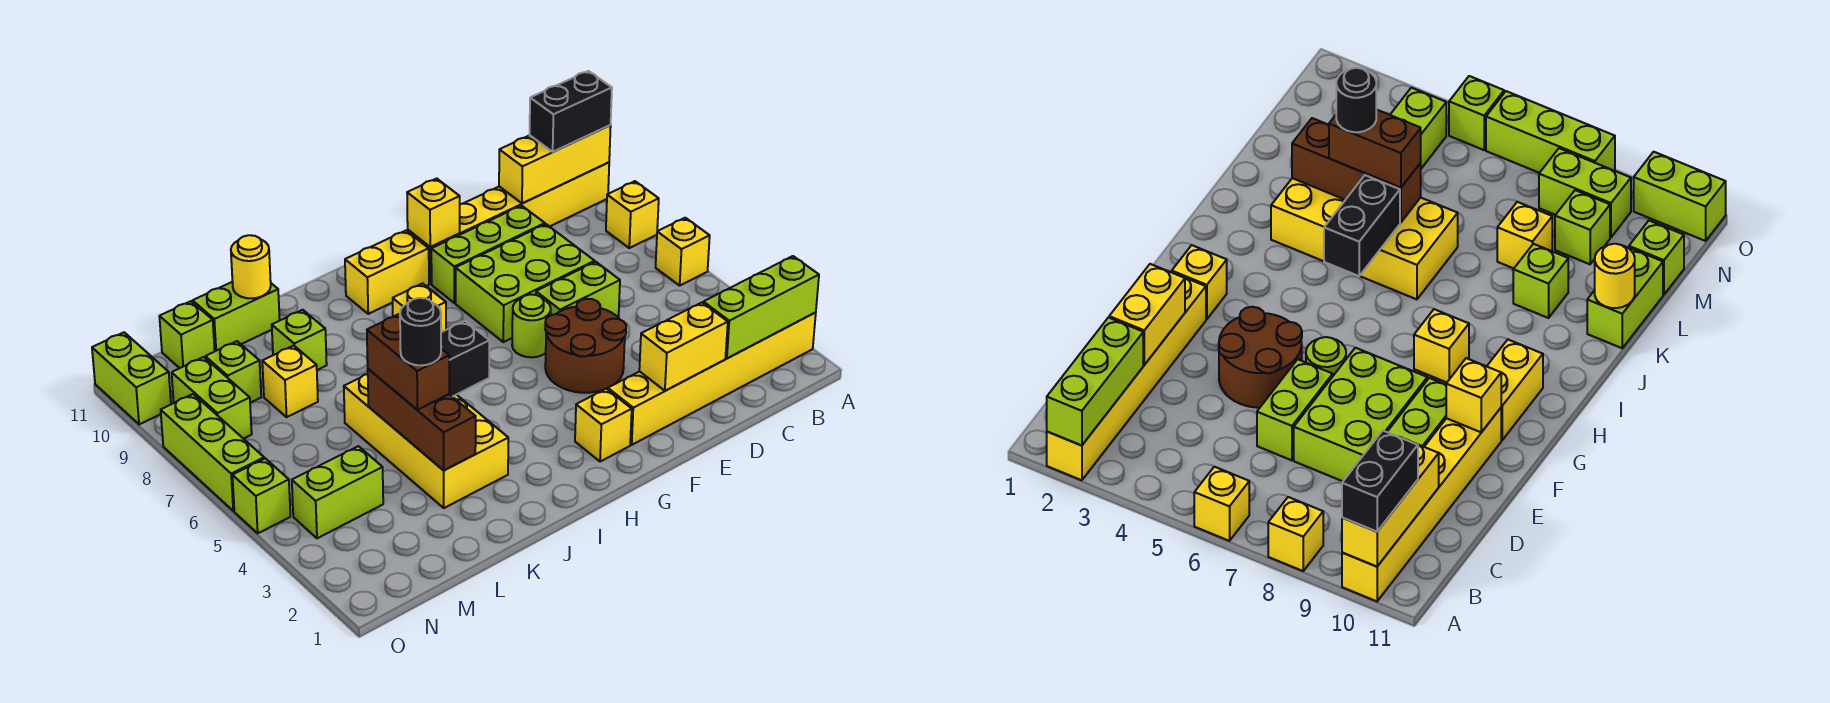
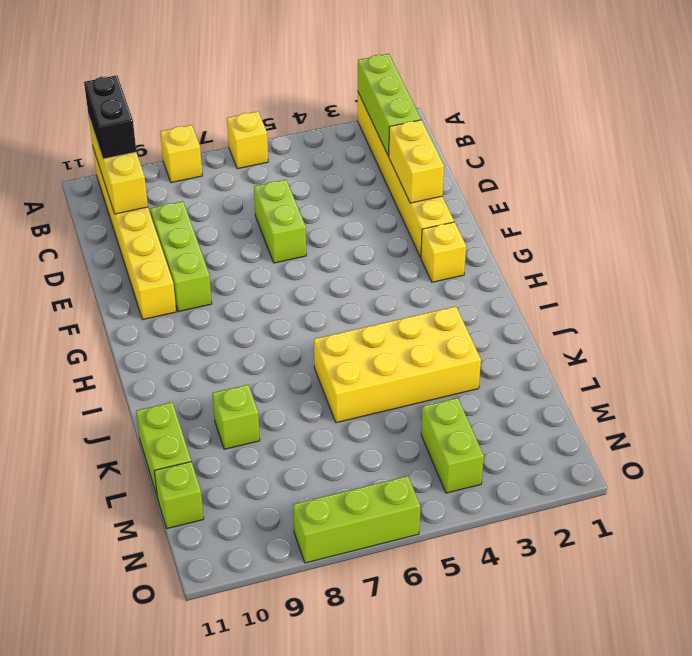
none -> lime 2x3 brick [456,224,595,342]
none -> brown 2x2 round brick [545,299,626,393]
none -> lime 1x1 round brick [512,294,551,357]
none -> yellow 1x2 brick [345,231,429,314]

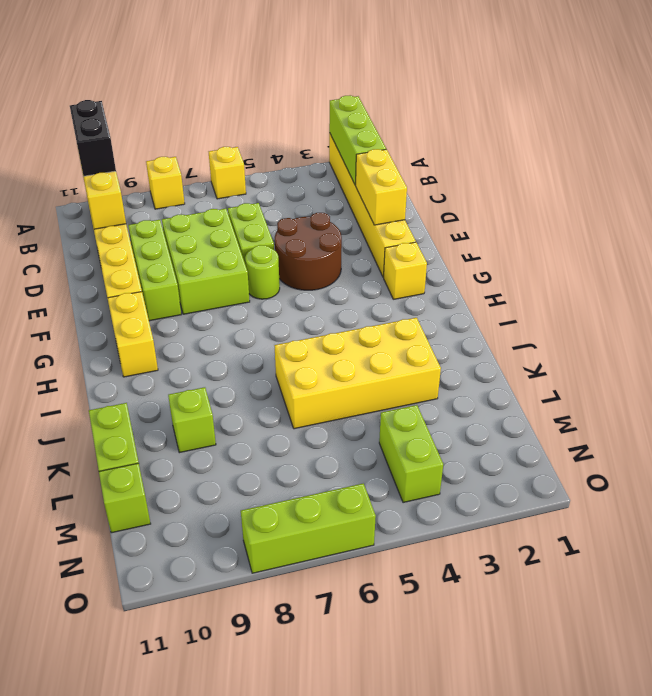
none -> yellow 1x1 brick [393,283,446,332]
none -> yellow 1x1 brick [262,346,318,417]
none -> lime 1x1 brick [205,341,261,403]
none -> lime 1x2 brick [172,357,252,439]

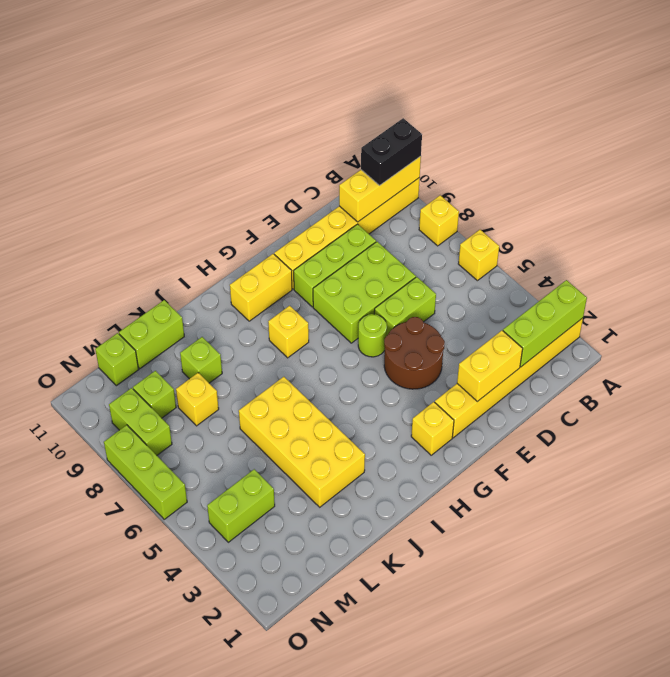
none -> lime 1x1 brick [232,458,290,533]
none -> lime 1x2 brick [92,332,171,424]
none -> yellow 1x1 brick [407,179,460,247]
none -> black 1x2 brick [441,321,489,397]

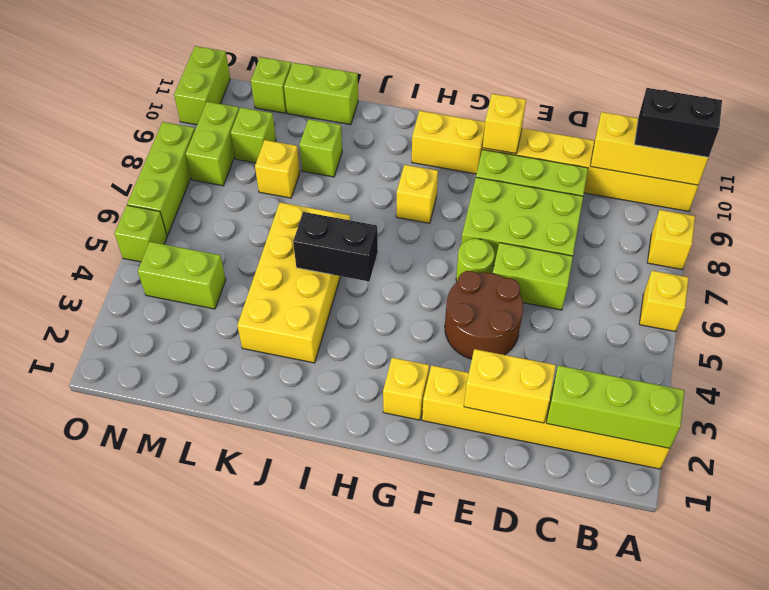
none -> brown 1x3 brick [368,369,476,470]
none -> yellow 1x1 round brick [231,235,271,298]
none -> brown 1x2 brick [367,314,449,410]
none -> black 1x1 round brick [400,298,441,366]

